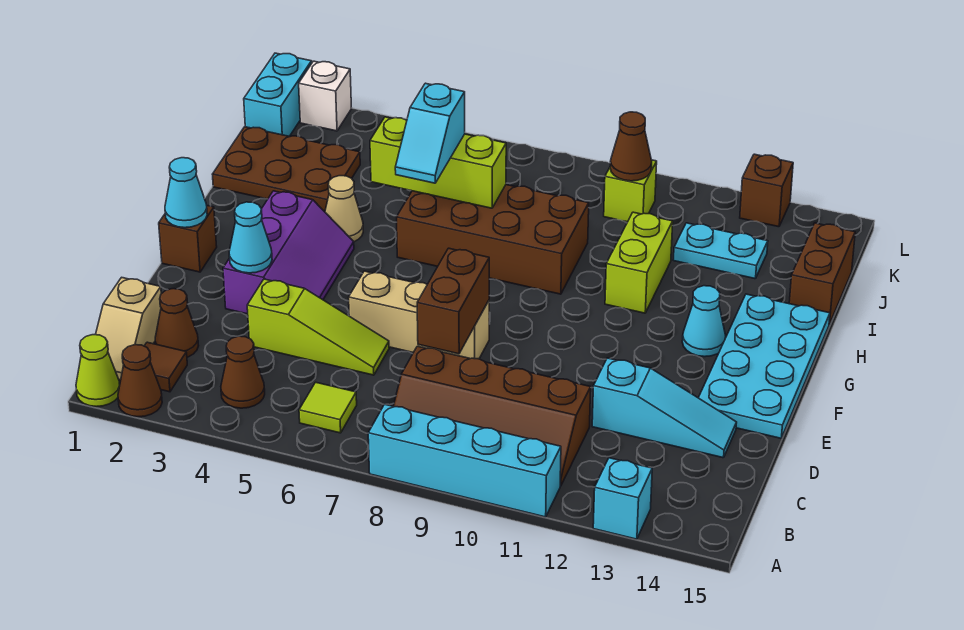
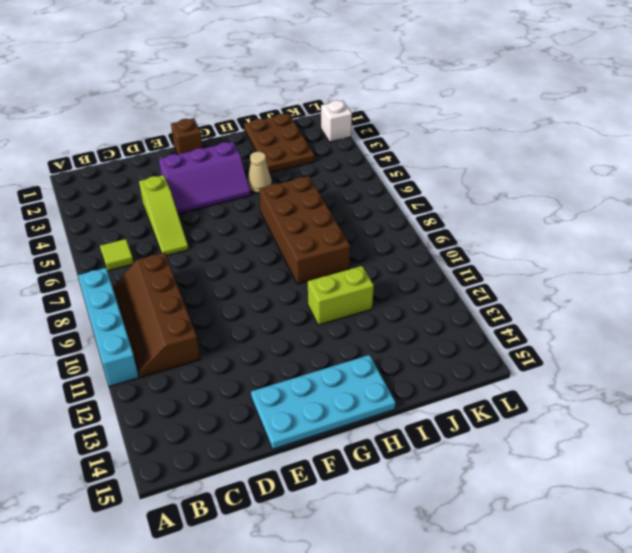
none -> lime 1x1 cone [76,335,120,407]
none -> brown 1x1 cone [118,345,162,417]
none -> cyan 1x1 brick [593,458,652,539]
none -> tan 1x2 slope [96,277,161,380]

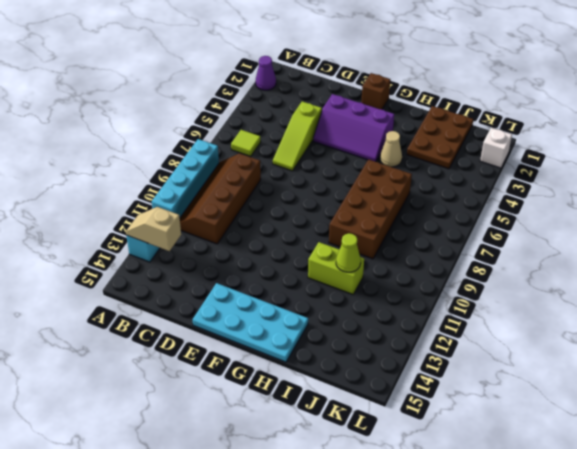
purple 1x1 cone [256,56,276,90] -> brown 1x1 cone [118,345,162,417]
tan 1x2 slope [126,207,181,251] -> tan 1x2 slope moved to [96,277,161,380]
lime 1x1 cone [336,233,361,272] -> lime 1x1 cone moved to [76,335,120,407]
none -> brown 1x1 tile [145,342,187,392]
none -> brown 1x1 cone [221,336,265,408]
none -> brown 1x1 cone [155,289,199,357]
none -> cyan 1x3 slope [592,358,737,458]

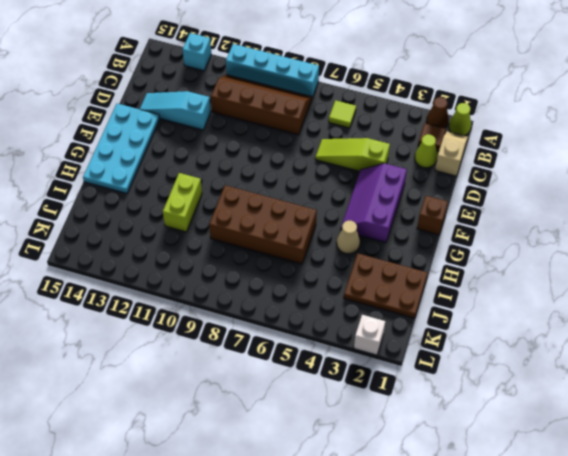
lime 1x1 cone [415,134,437,168] -> brown 1x1 cone [155,289,199,357]
none -> brown 1x1 cone [221,336,265,408]
none -> tan 1x3 brick [349,271,489,359]
none -> cyan 1x1 cone [682,286,726,357]
none -> brown 1x2 brick [789,223,855,324]

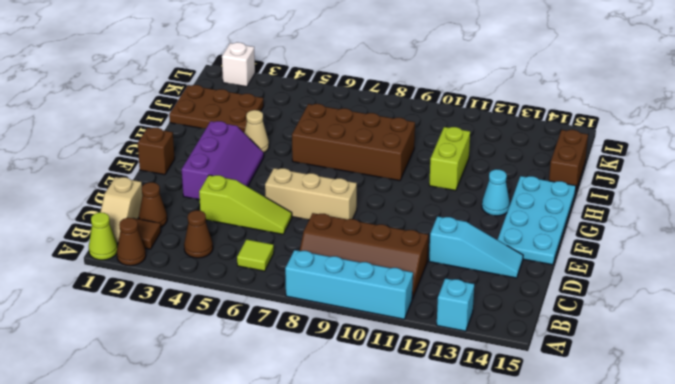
none -> cyan 1x2 plate [673,223,768,279]
none -> cyan 1x2 brick [244,53,312,136]
none -> lime 1x1 brick [604,160,657,222]
none -> brown 1x1 brick [740,154,793,227]

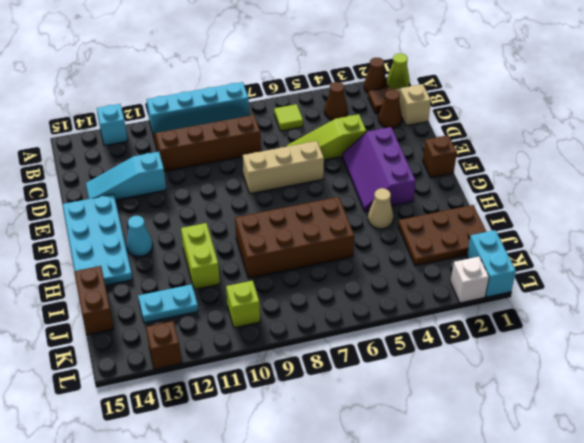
none -> brown 1x2 brick [417,248,489,354]
none -> cyan 1x1 cone [229,202,272,273]
none -> cyan 1x1 cone [165,158,207,228]
none -> lime 1x3 brick [370,117,506,208]

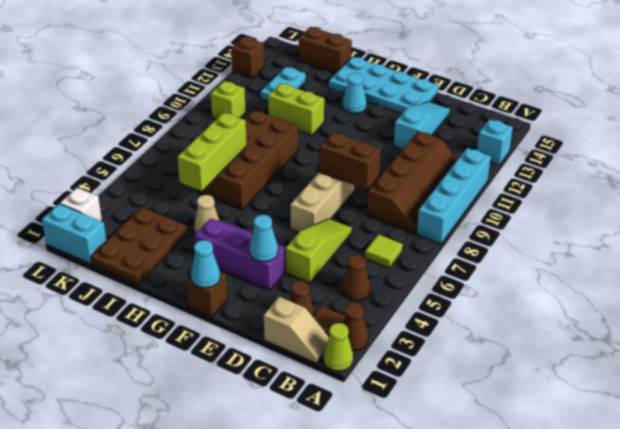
none -> brown 1x1 cone [610,112,652,181]
none -> cyan 1x2 slope [395,83,465,183]

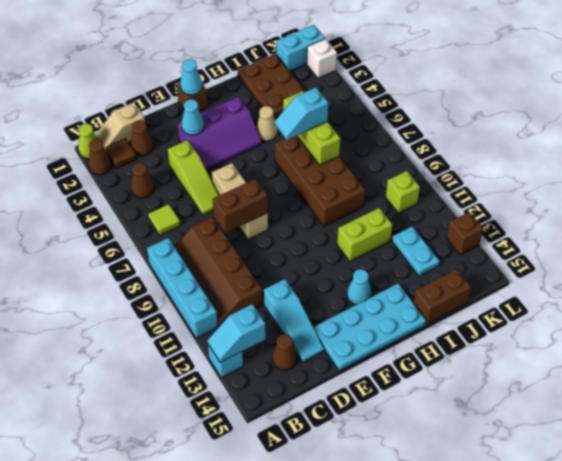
cyan 1x2 slope [208,304,266,362] -> none
brown 1x1 cone [272,334,297,370] -> brown 1x1 cone moved to [610,112,652,181]

